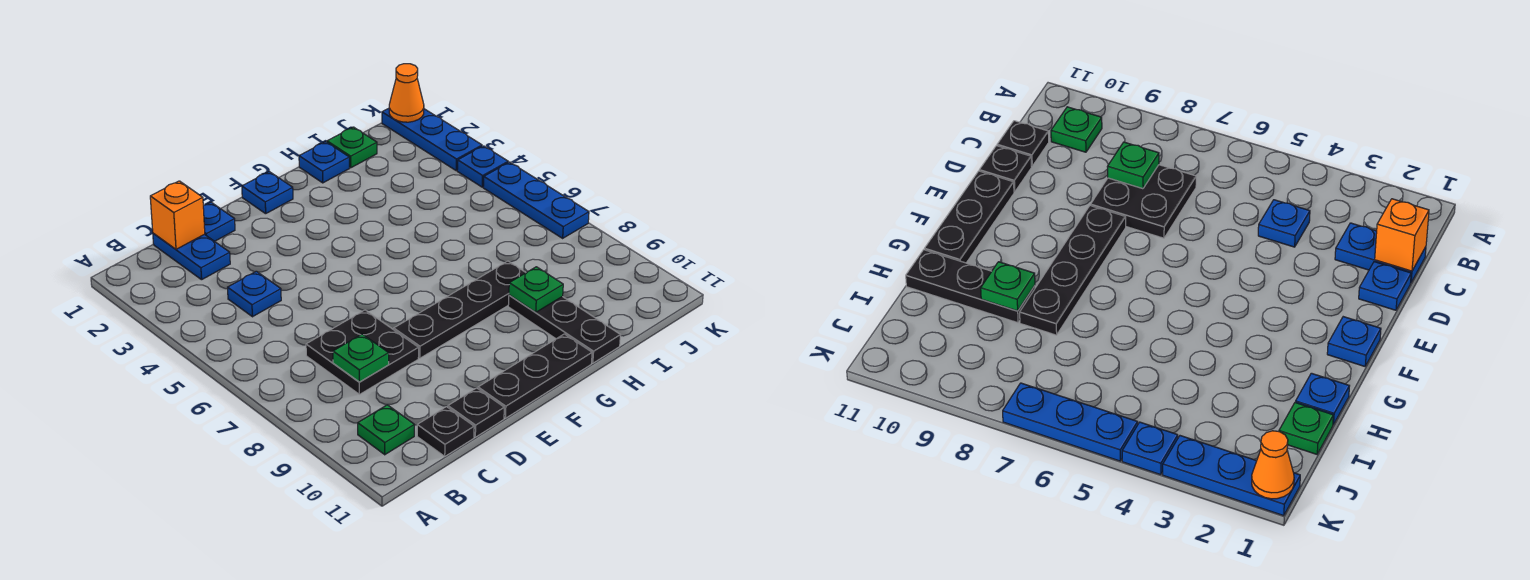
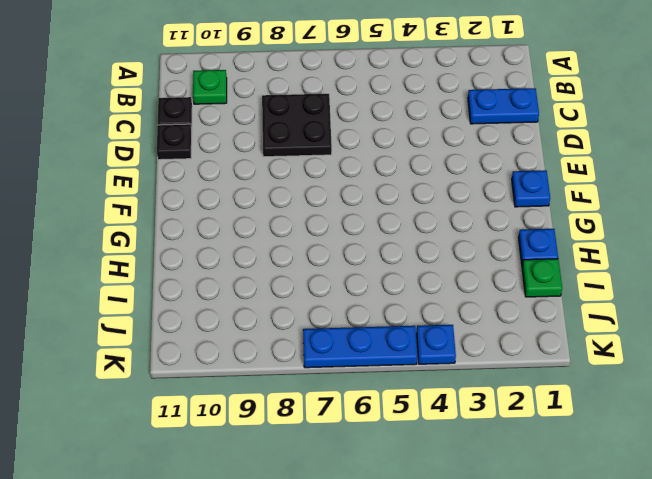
none -> blue 1x1 plate [228,271,281,317]
none -> blue 1x1 plate [203,202,235,241]
none -> black 1x4 plate [393,261,526,358]

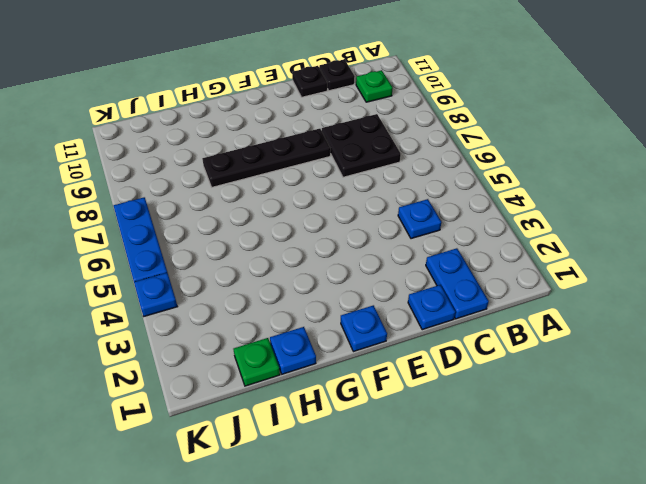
none -> black 1x3 plate [478,334,592,418]
none -> black 1x3 plate [508,295,621,363]
none -> blue 1x3 plate [382,108,482,170]

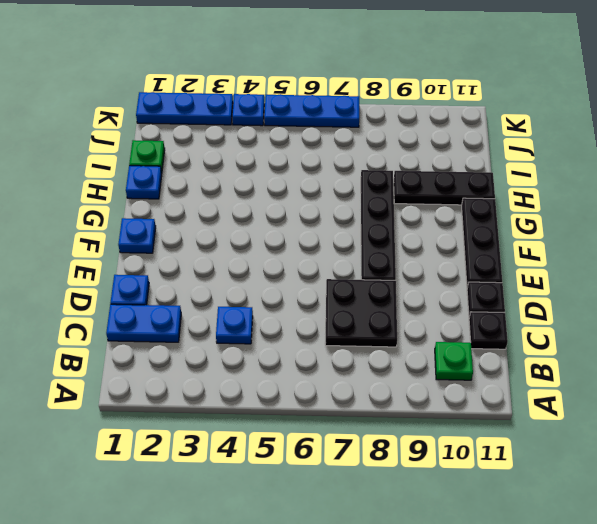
none -> orange 1x1 brick [150,181,205,249]
none -> green 1x1 plate [333,334,389,382]
none -> green 1x1 plate [509,267,563,312]

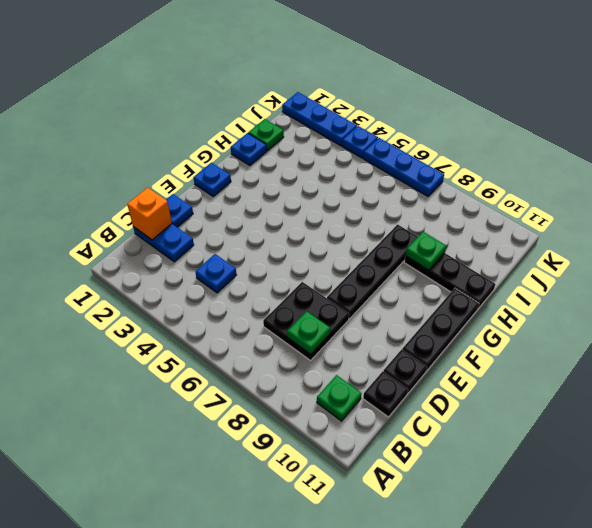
none -> orange 1x1 cone [389,64,424,122]

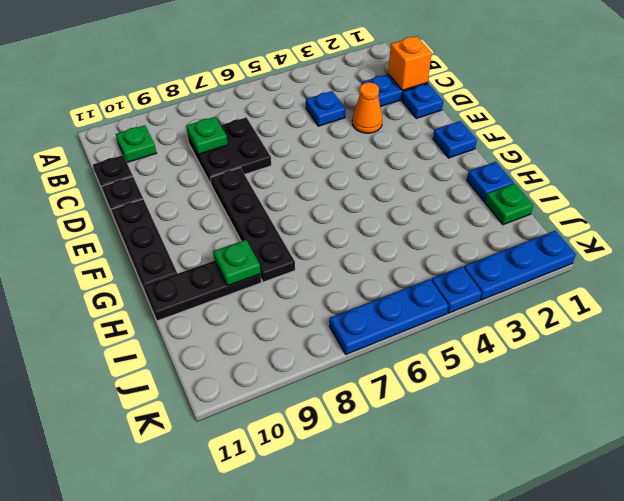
orange 1x1 cone [352,82,382,133] -> orange 1x1 cone moved to [389,64,424,122]

